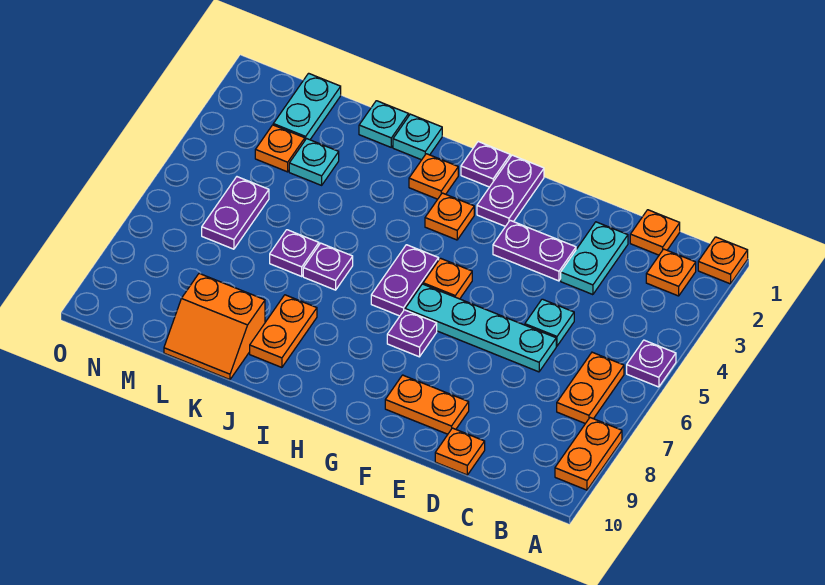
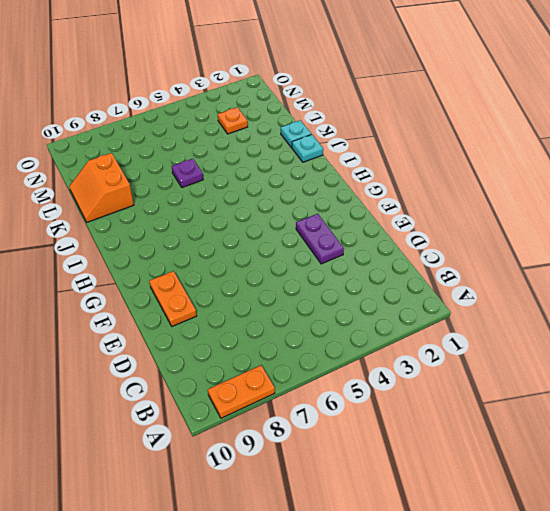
none -> orange 1x1 plate [698,237,748,284]
none -> purple 1x1 plate [627,340,676,387]
none -> orange 1x1 plate [646,249,696,296]

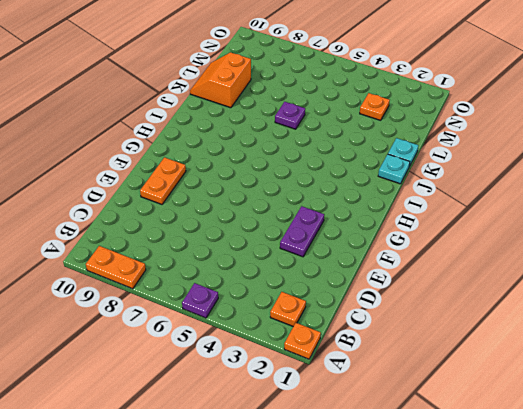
none -> orange 1x2 plate [557,352,624,424]
none -> orange 1x1 plate [630,210,680,255]
none -> cyan 1x2 plate [561,222,628,295]

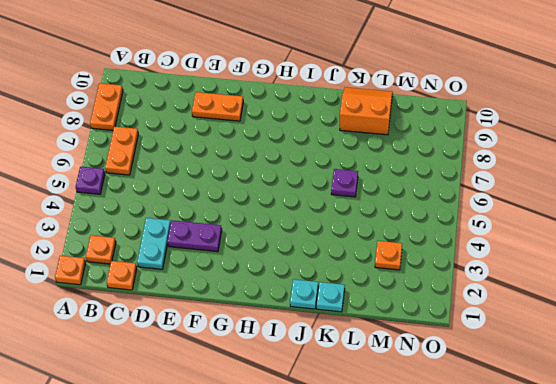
none -> cyan 1x1 plate [525,299,574,346]
none -> cyan 1x4 plate [405,284,556,372]
none -> orange 1x1 plate [435,428,485,475]

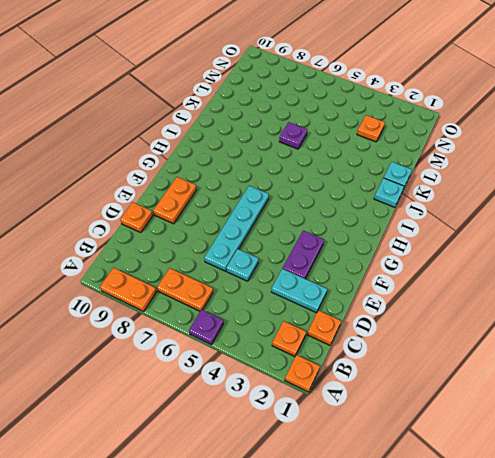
none -> purple 1x2 plate [477,155,544,226]
none -> orange 1x1 plate [423,258,472,299]
none -> purple 1x1 plate [387,310,437,357]

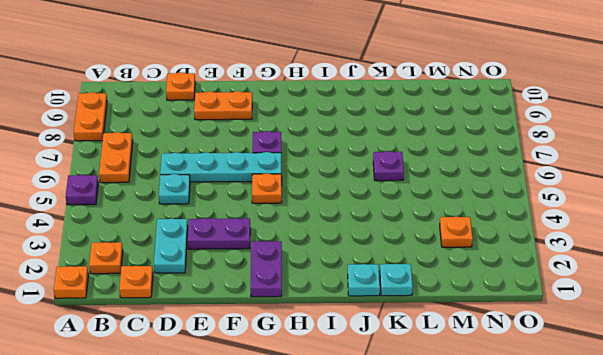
none -> purple 1x1 plate [461,142,510,187]
none -> orange 1x1 plate [425,193,474,240]
none -> purple 1x2 plate [371,245,439,316]

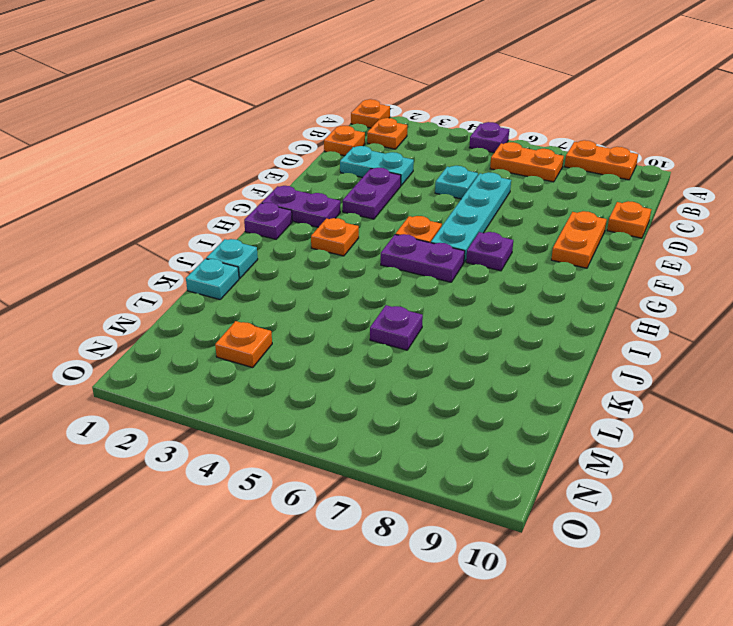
none -> orange 1x1 plate [409,154,458,199]
none -> purple 1x1 plate [303,243,353,290]
none -> orange 1x2 plate [250,295,317,367]

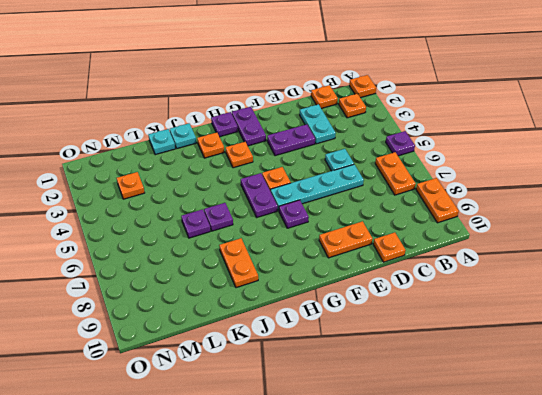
none -> orange 2x2 slope [164,274,265,380]
none -> cyan 1x1 plate [289,139,339,185]
none -> cyan 1x2 plate [273,73,341,140]

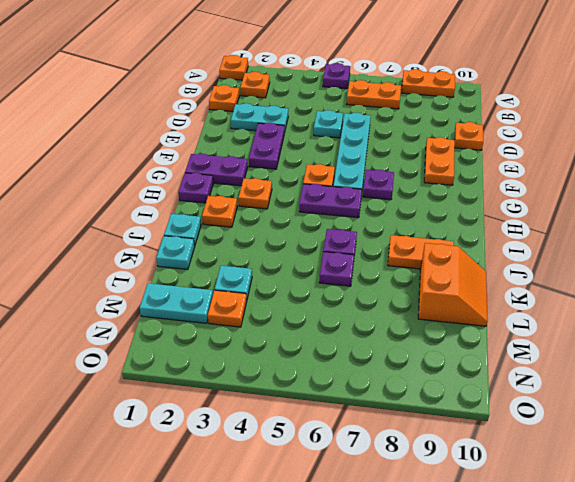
none -> purple 1x2 plate [202,177,269,249]

